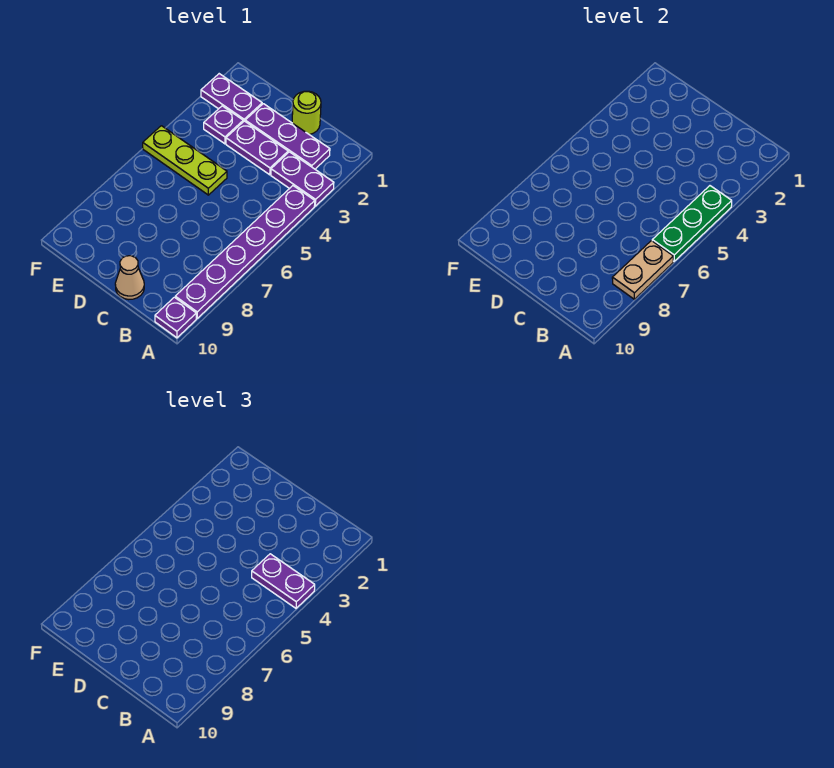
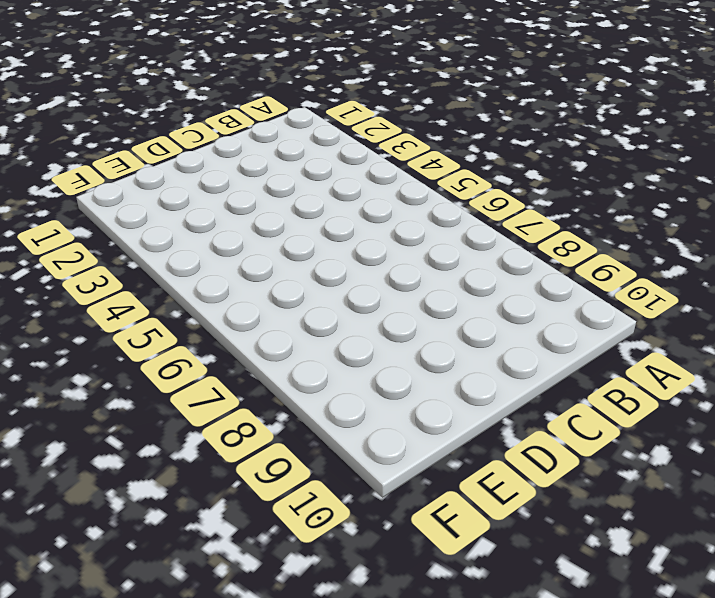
none -> purple 1x2 plate [271,152,334,206]
none -> purple 1x6 plate [175,186,315,318]
none -> purple 1x1 plate [155,297,196,338]

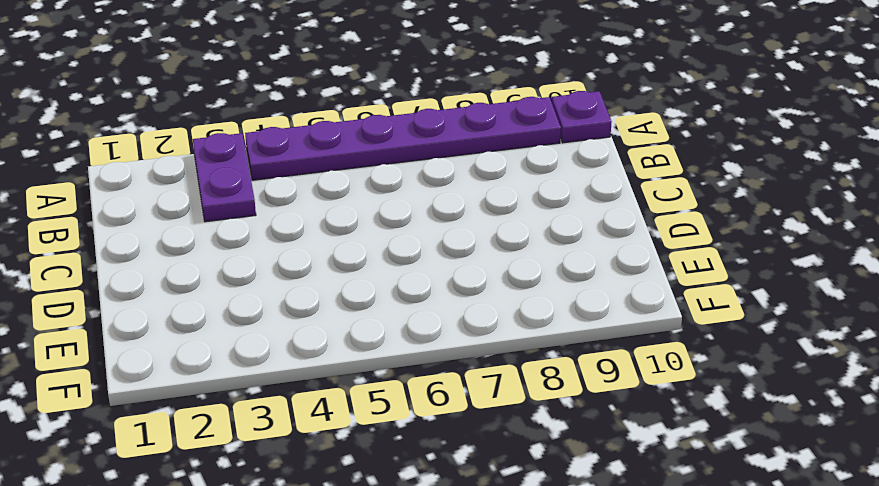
none -> purple 1x3 plate [245,104,330,169]
none -> lime 1x1 round brick [292,91,321,135]
none -> purple 1x2 plate [226,121,288,175]

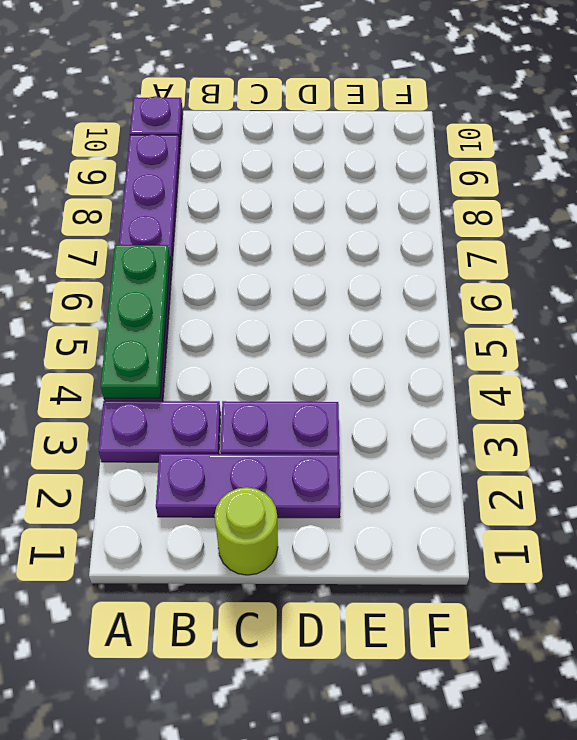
none -> tan 1x1 cone [115,256,144,300]
none -> lime 1x3 plate [143,126,227,195]
none -> purple 1x2 plate [201,74,262,122]

